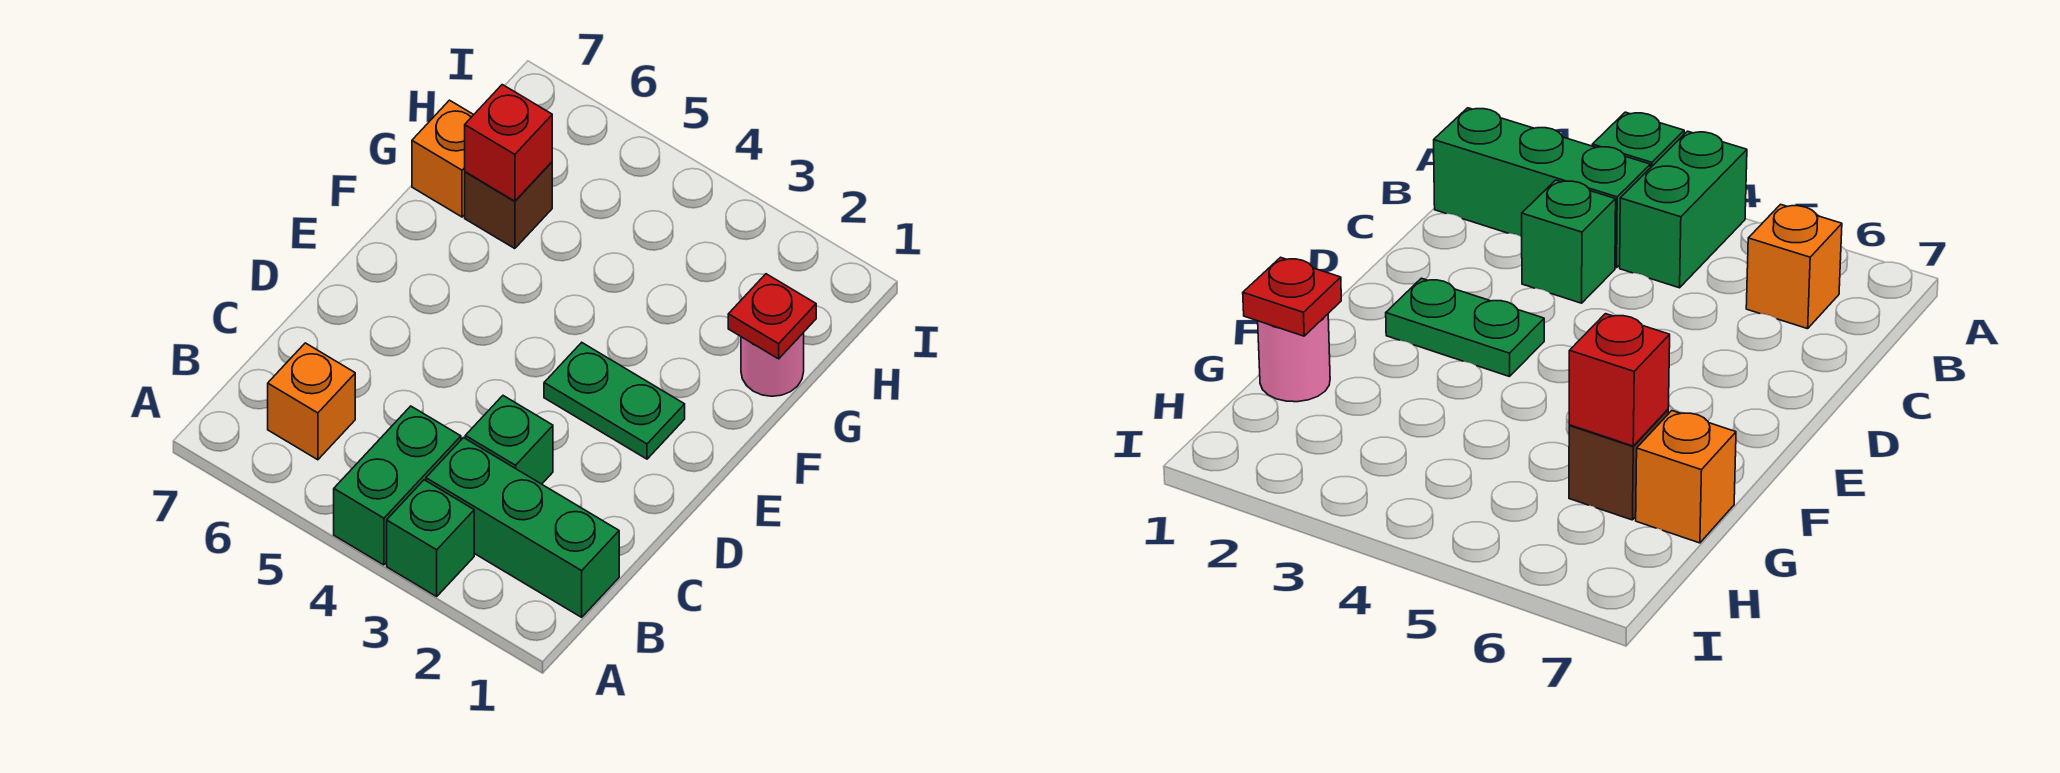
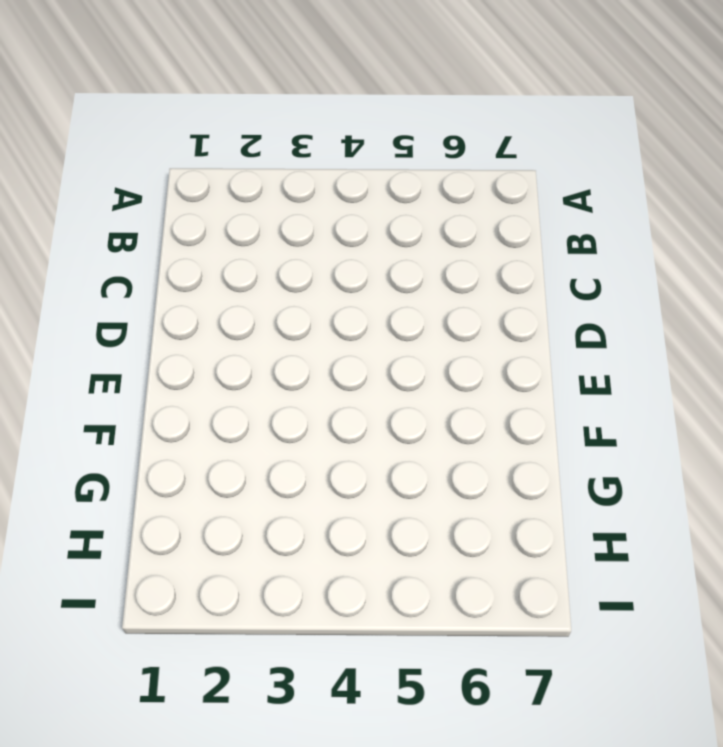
none -> green 1x1 brick [387,480,474,596]
none -> green 1x2 brick [334,406,461,565]

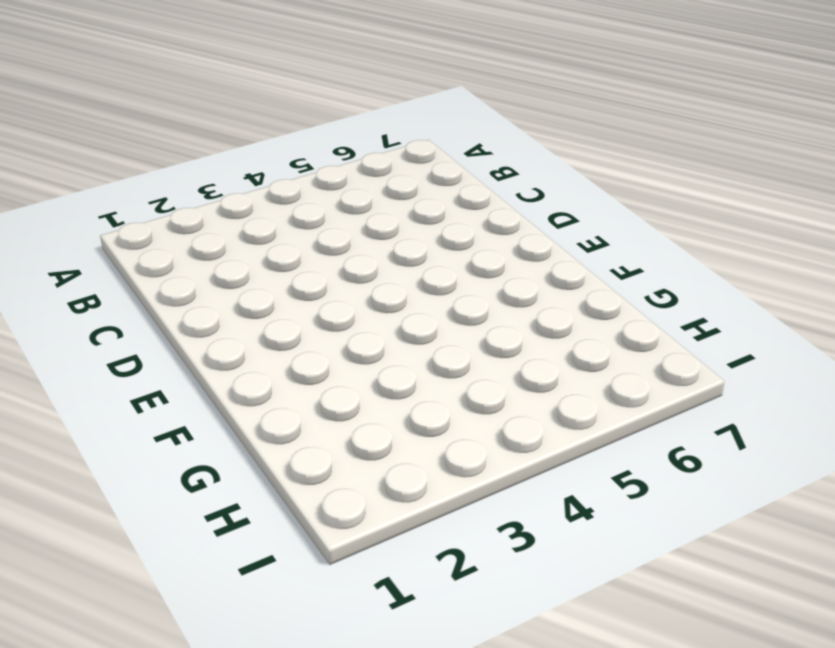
none -> green 1x1 brick [387,480,474,596]
none -> green 1x2 brick [334,406,461,565]

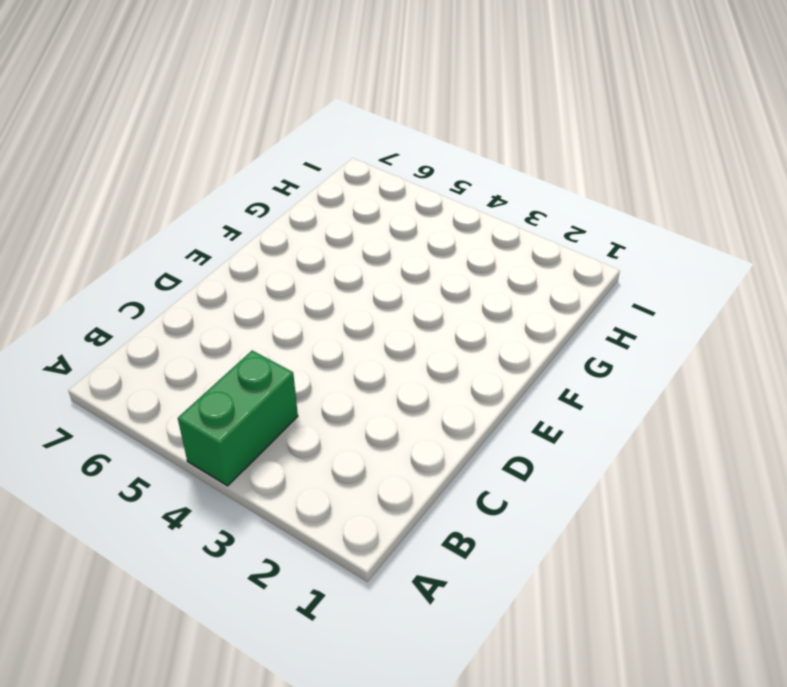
none -> green 1x1 brick [387,480,474,596]
none -> green 1x3 brick [426,438,619,617]

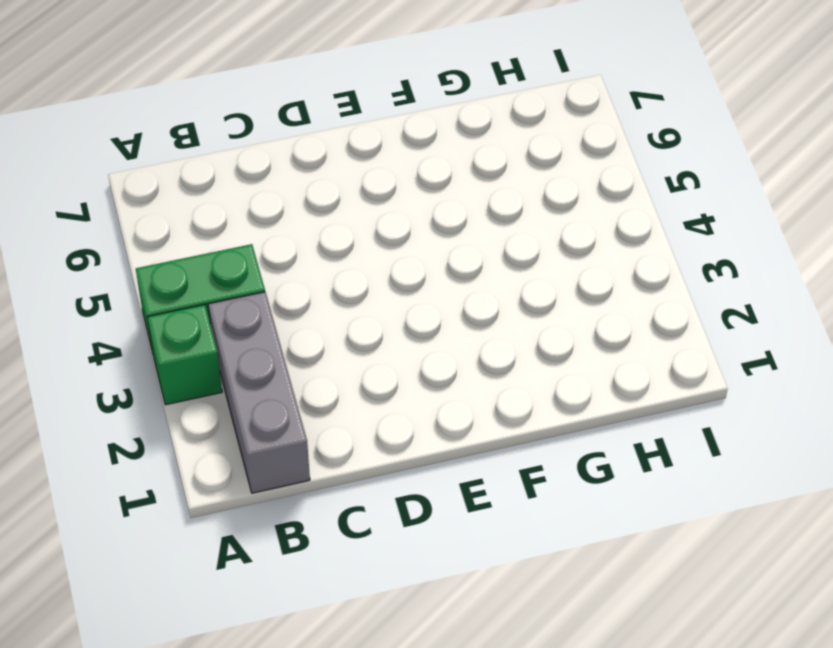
grey 1x3 brick [208,292,310,493] -> green 1x3 brick [426,438,619,617]
none -> orange 1x1 brick [268,343,355,460]
none -> green 1x1 brick [465,396,553,484]

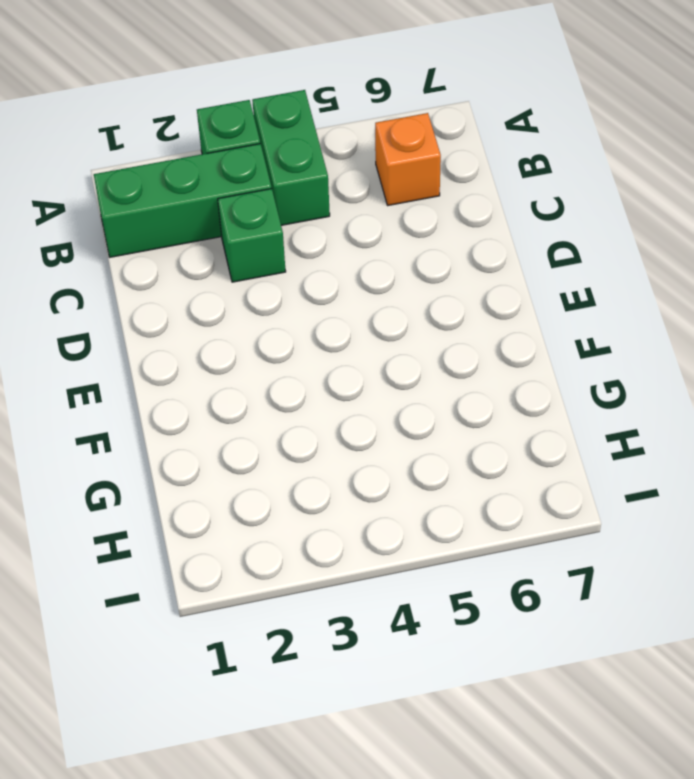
none -> green 1x2 plate [544,343,685,459]
none -> pink 1x1 round brick [741,333,804,396]

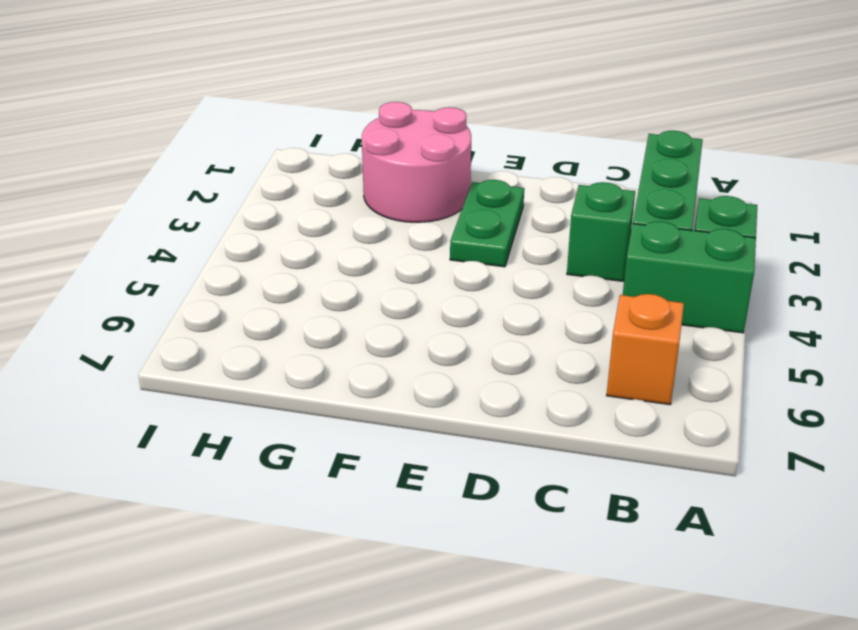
pink 2x2 round brick [362,102,471,222] -> pink 1x1 round brick [741,333,804,396]
none -> brown 1x1 brick [465,162,552,249]
none -> orange 1x1 brick [412,100,473,217]

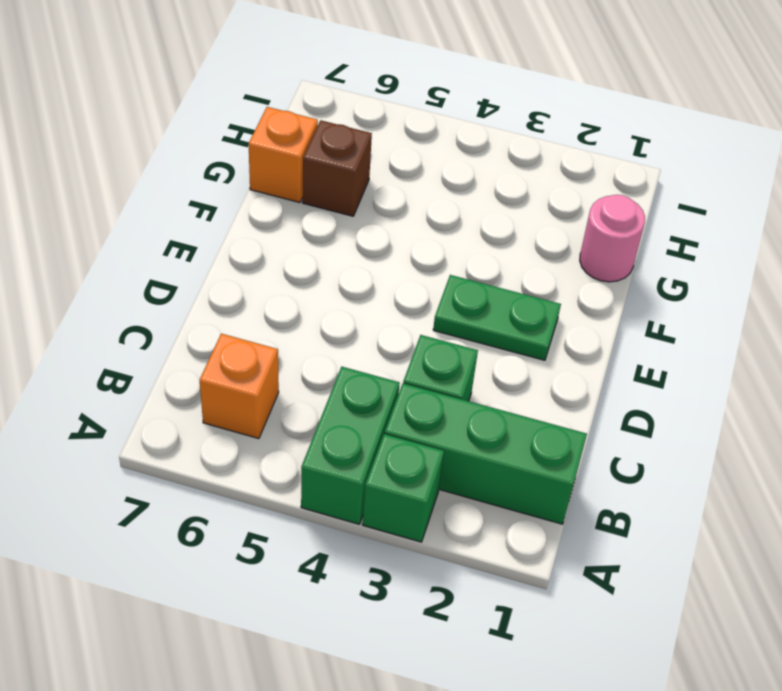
none -> red 1x1 plate [728,274,816,359]
none -> red 1x1 brick [465,85,552,201]

